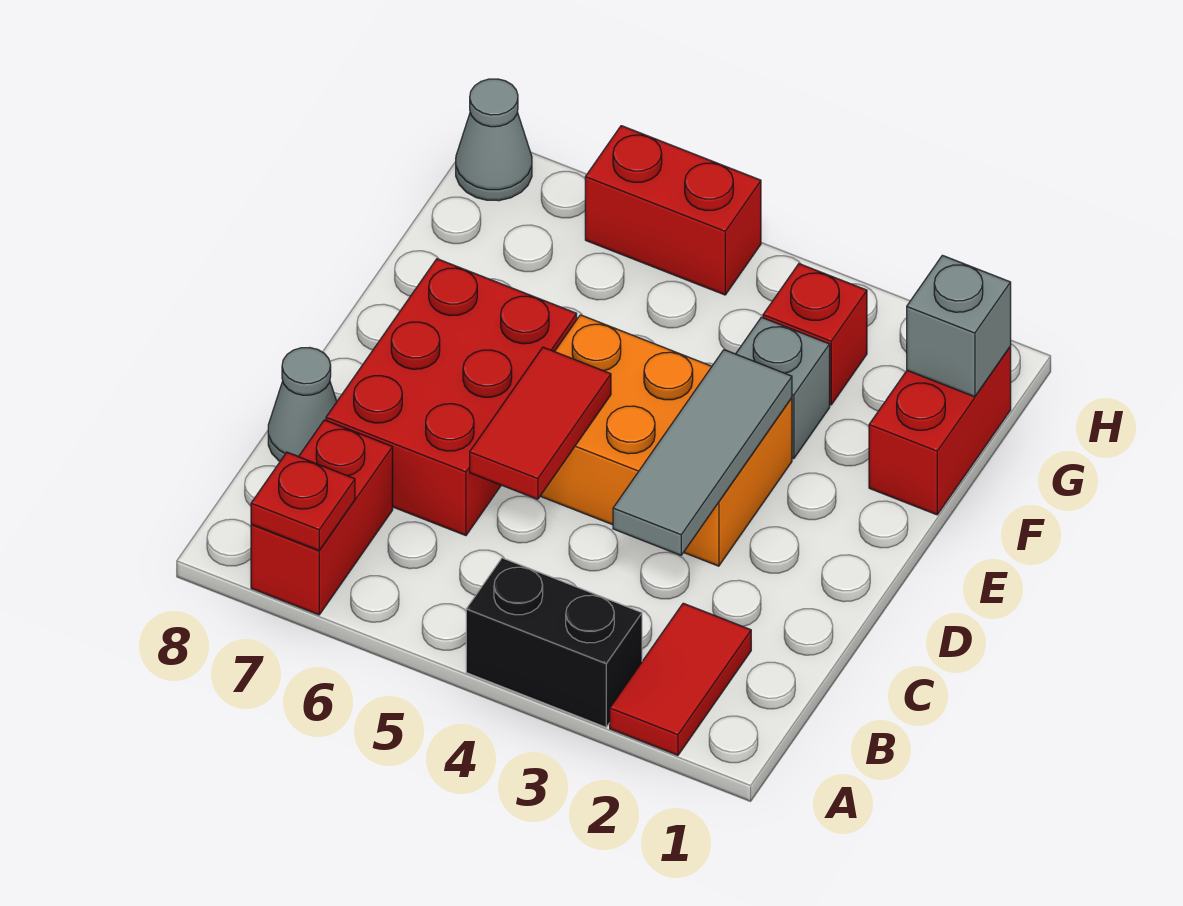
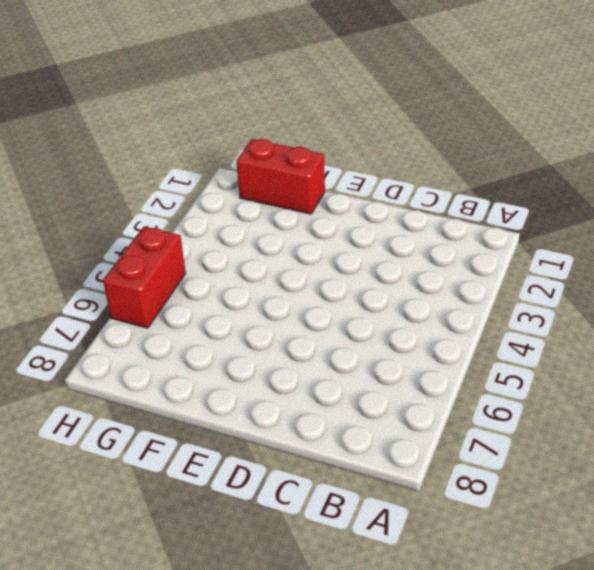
none -> red 1x2 tile [610,603,751,755]
none -> black 1x2 brick [466,558,642,727]
none -> red 1x2 brick [251,420,393,615]

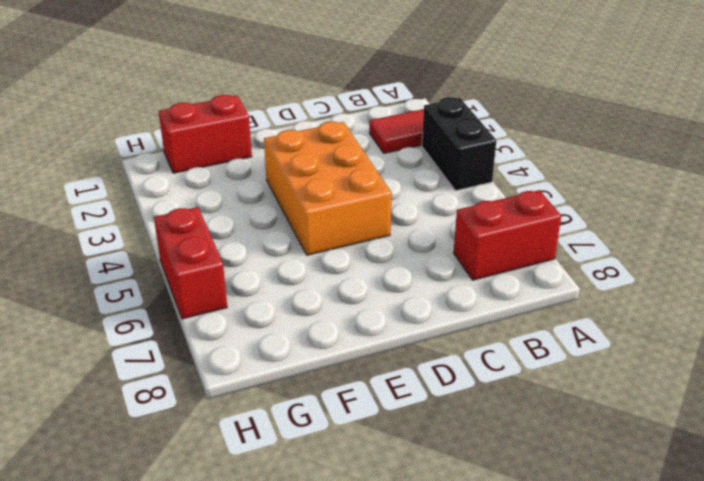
none -> red 2x3 brick [326,259,577,536]
none -> grey 1x1 cone [268,348,337,461]
none -> grey 1x1 brick [736,317,830,459]

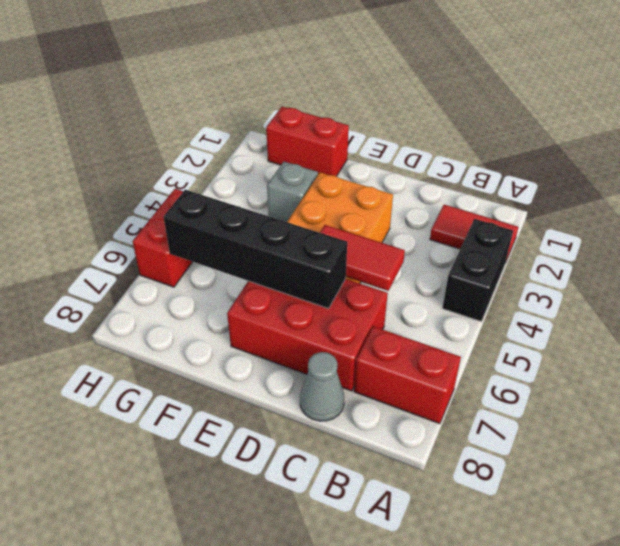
black 1x4 brick [164,190,347,309] -> none
none -> red 1x1 brick [763,264,867,405]
none -> grey 1x1 cone [456,79,532,201]
none -> red 1x1 plate [251,452,355,550]

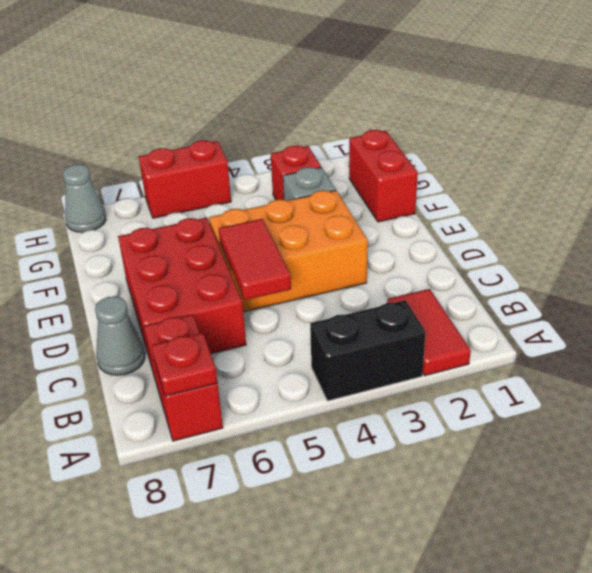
none -> grey 1x3 tile [613,350,792,555]
none -> grey 1x1 brick [907,255,1011,397]

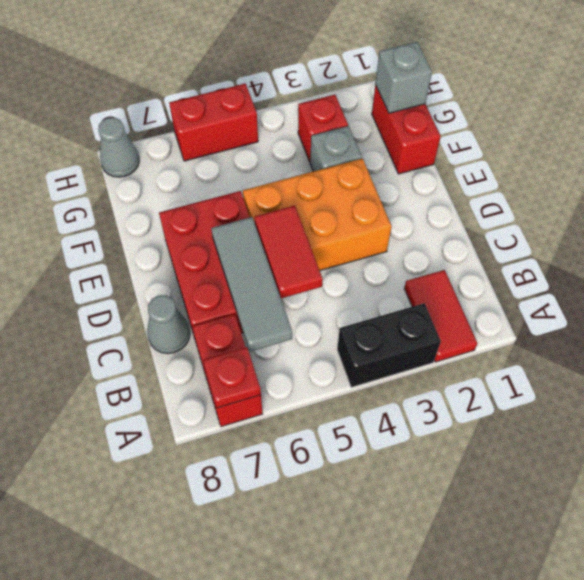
grey 1x3 tile [211,217,292,351] -> grey 1x3 tile moved to [613,350,792,555]

